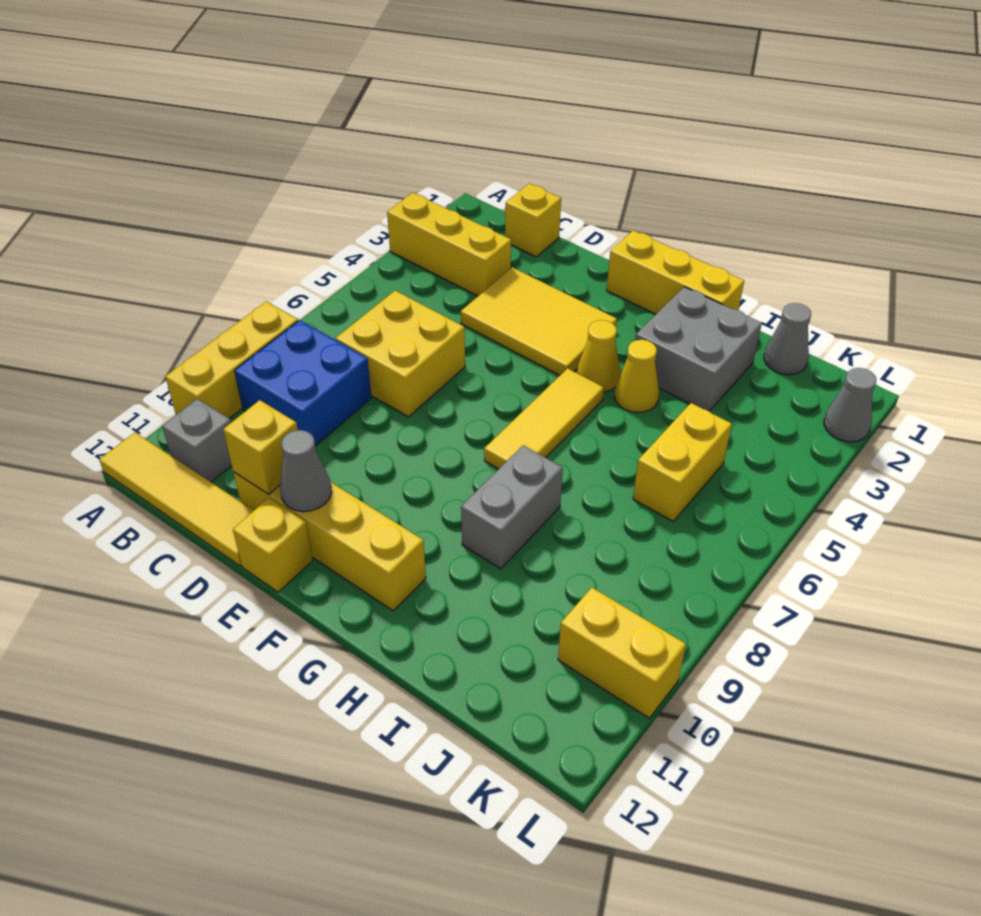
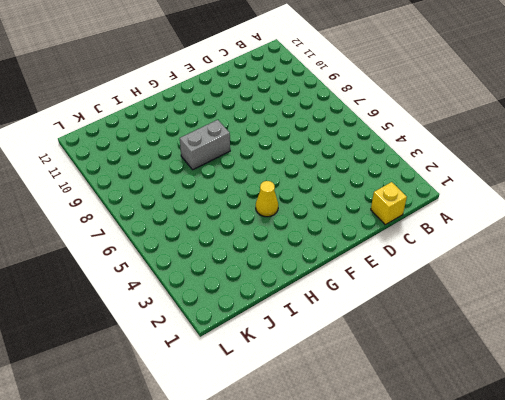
grey 1x2 brick [180,120,230,170] -> grey 1x2 brick turned to [461,445,563,569]
none -> yellow 1x3 brick [387,193,511,296]
none -> yellow 1x3 brick [165,302,298,419]
none -> yellow 1x4 tile [99,432,254,566]

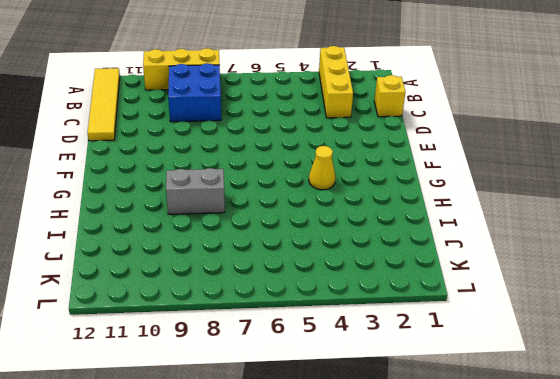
none -> grey 1x1 brick [162,399,232,482]
none -> yellow 2x2 brick [335,291,465,417]
none -> yellow 2x3 tile [461,267,617,375]

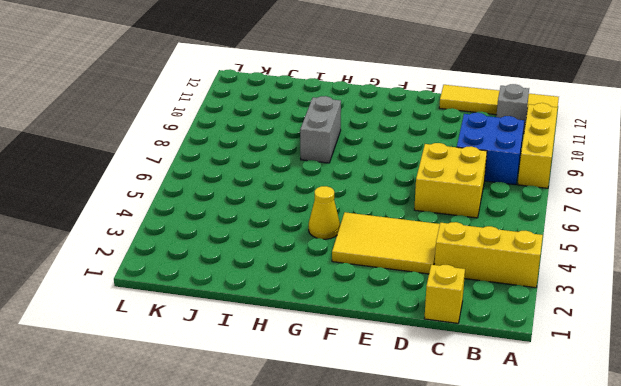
none -> yellow 1x4 brick [233,472,426,611]
none -> yellow 1x1 brick [233,498,313,592]
none -> yellow 1x3 brick [607,230,744,314]

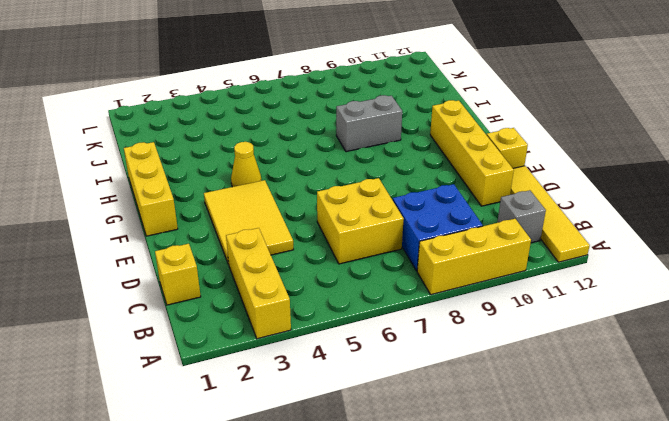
none -> yellow 1x3 tile [484,368,604,469]
none -> grey 2x2 brick [635,287,762,411]
none -> yellow 1x1 cone [614,340,659,413]

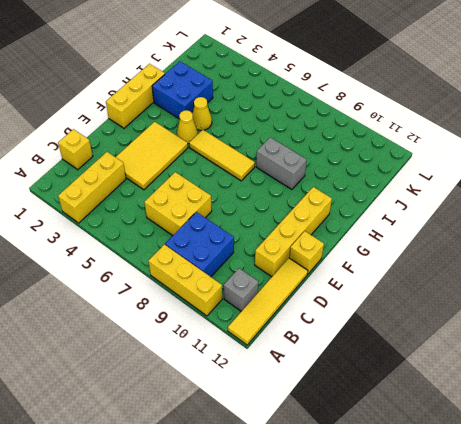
blue 2x2 brick [152,61,213,119] -> grey 2x2 brick [635,287,762,411]
none -> grey 1x1 cone [764,303,811,375]
none -> yellow 1x2 brick [633,403,732,521]
none -> yellow 1x2 brick [558,588,686,718]

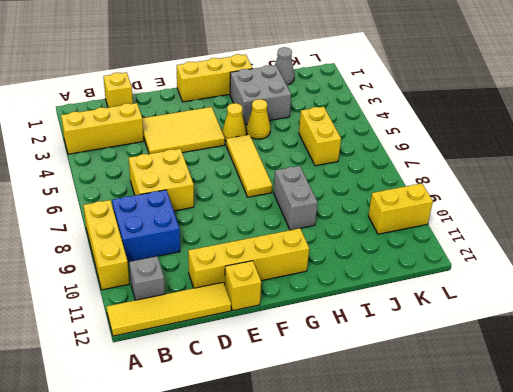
none -> grey 1x1 cone [824,368,876,442]
none -> yellow 1x1 brick [223,400,298,494]
none -> grey 1x1 cone [280,430,332,512]

